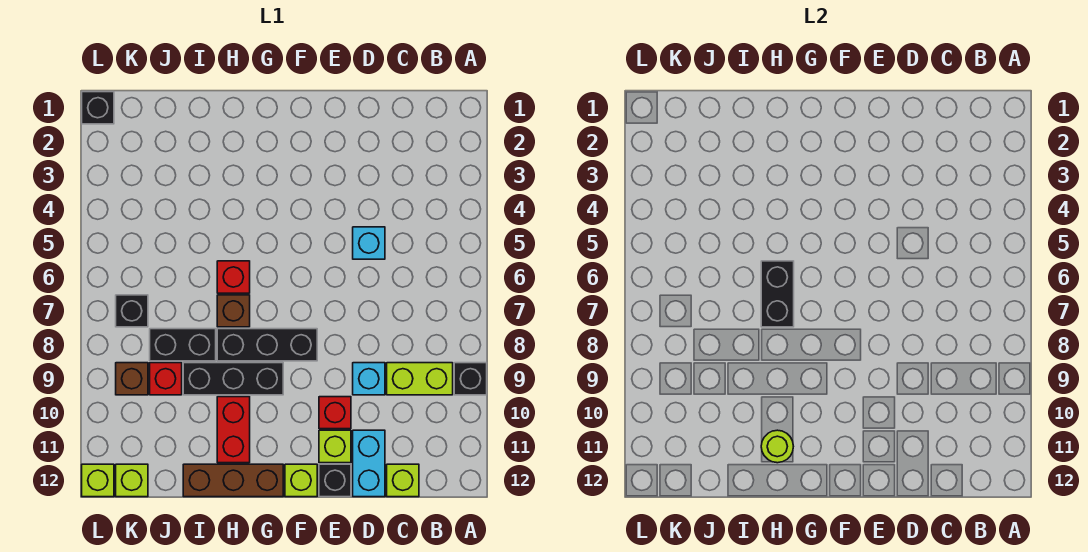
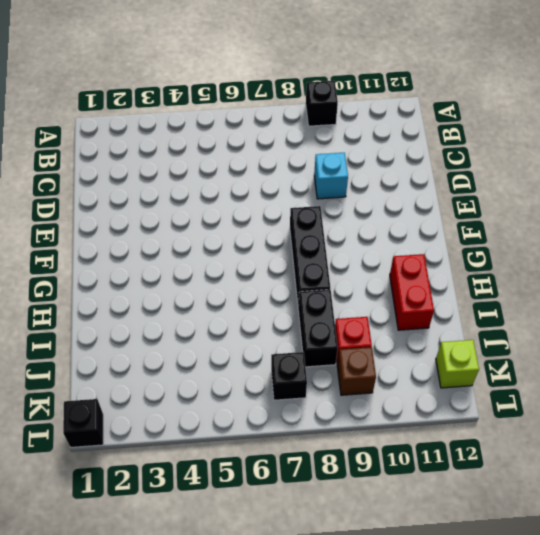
red 1x2 brick [390,254,434,330] -> red 1x2 brick turned to [217,397,250,463]
none -> lime 1x2 brick [387,363,453,395]
none -> lime 1x1 brick [387,464,419,497]
none -> cyan 1x1 brick [353,227,385,259]

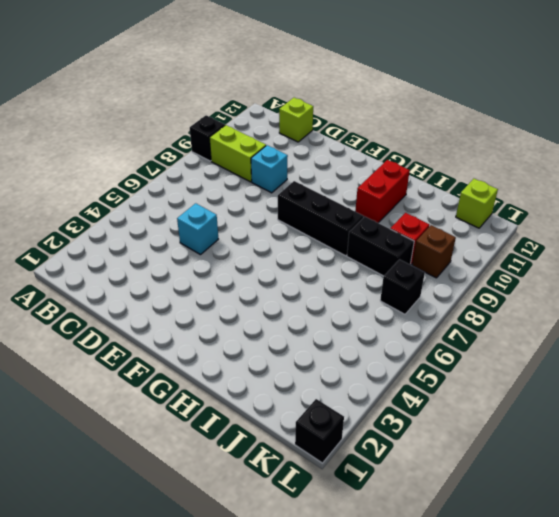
none -> cyan 1x2 brick [353,430,385,497]
none -> red 1x1 brick [319,397,351,429]
none -> lime 1x1 brick [319,430,351,463]

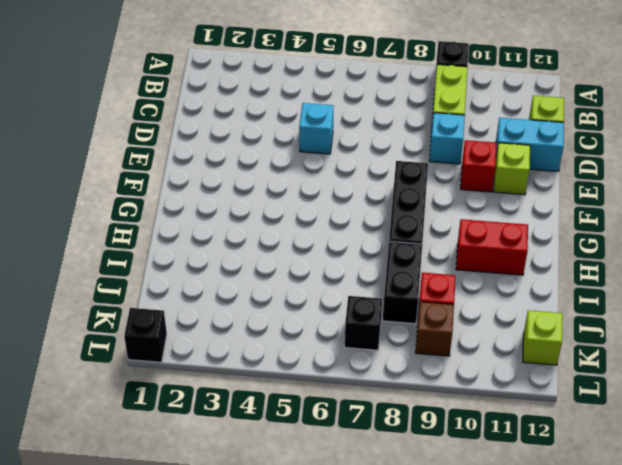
none -> black 1x1 brick [319,464,351,497]
none -> lime 1x1 brick [285,464,317,497]
none -> black 1x3 brick [183,363,283,395]

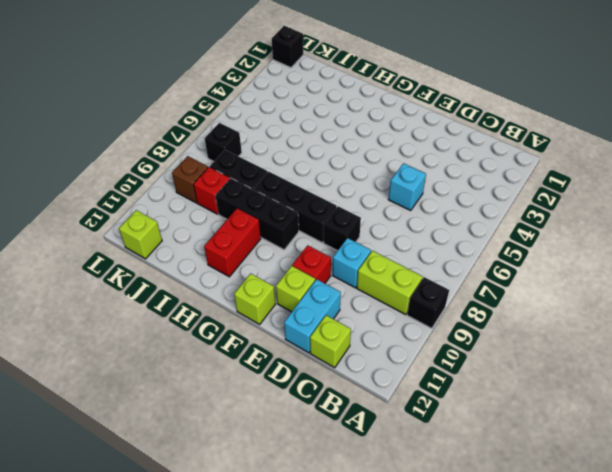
black 1x1 brick [324,206,361,251] -> black 1x1 brick moved to [319,464,351,497]
none -> brown 1x3 brick [183,464,283,497]
none -> red 1x1 brick [217,261,250,293]
none -> brown 1x1 brick [217,295,250,327]

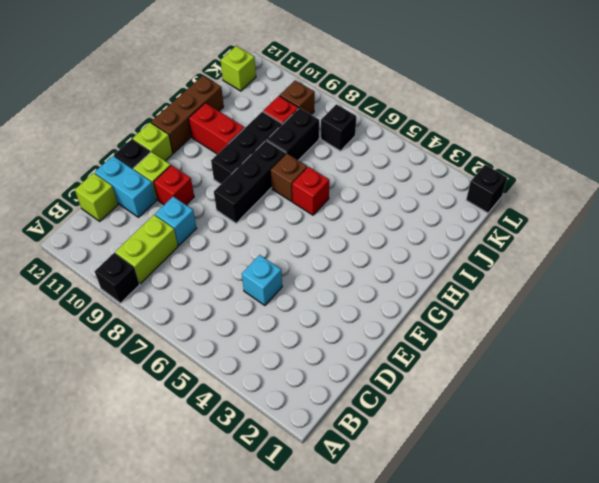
none -> lime 1x1 brick [82,464,114,497]
none -> black 1x2 brick [761,261,794,327]
none -> lime 1x1 round brick [761,430,793,463]

